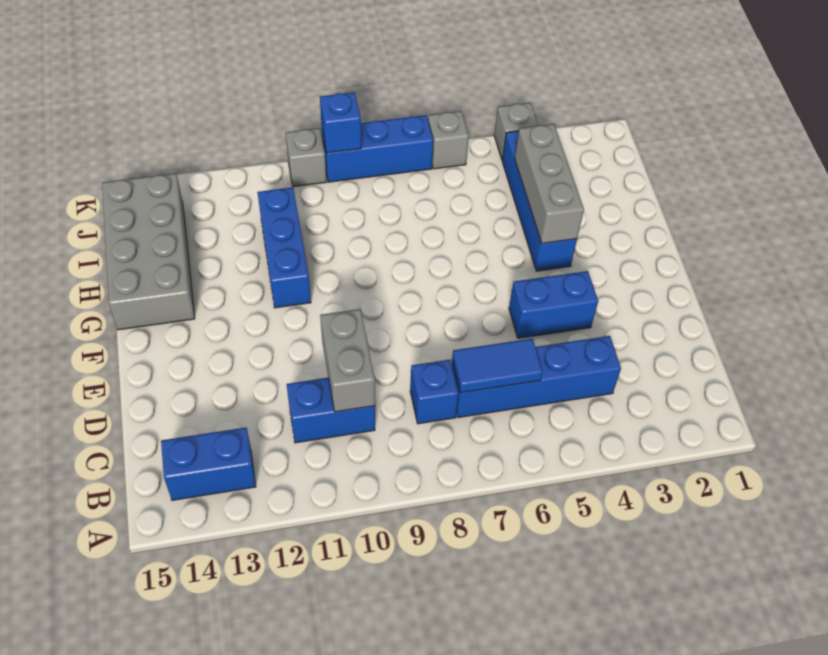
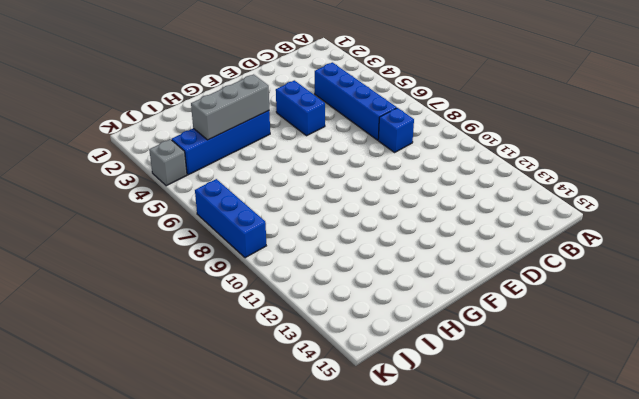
none -> blue 1x2 brick [161,428,256,500]
none -> blue 1x2 brick [287,378,375,443]
none -> blue 1x3 brick [258,187,311,308]

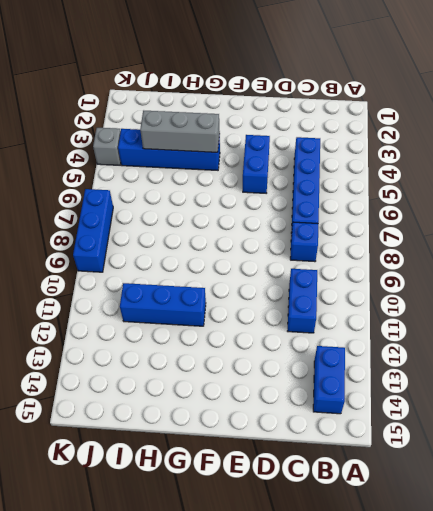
none -> grey 2x4 brick [102,173,195,330]
none -> grey 1x1 brick [428,111,469,169]
none -> grey 1x1 brick [286,128,326,187]

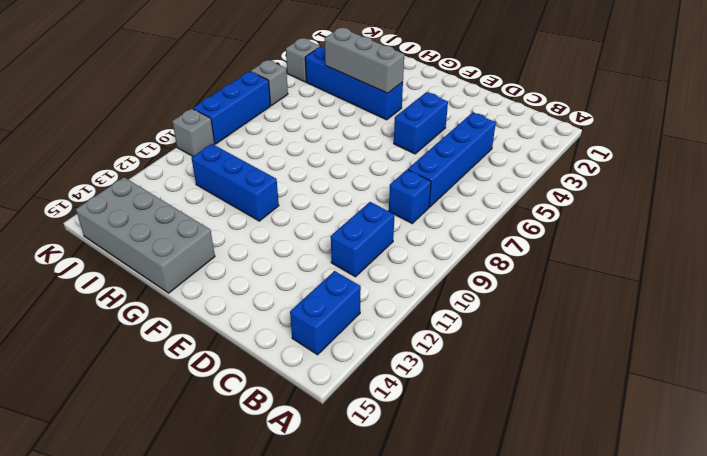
none -> blue 1x2 tile [452,339,543,393]
none -> grey 1x2 brick [320,309,375,412]
none -> blue 1x1 brick [320,92,361,153]

